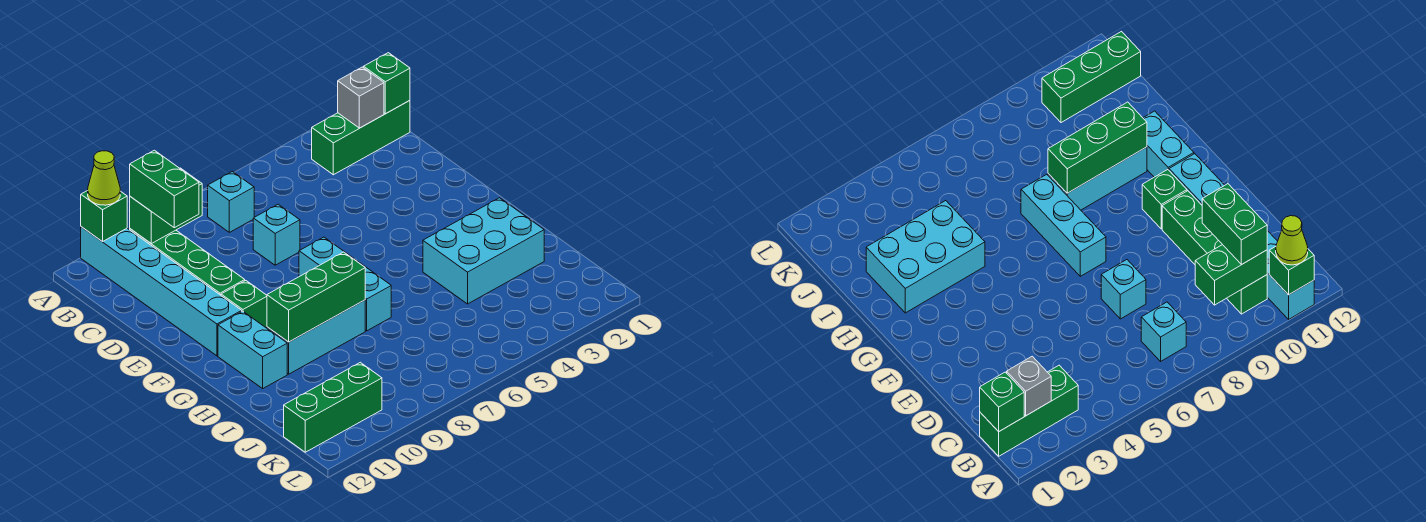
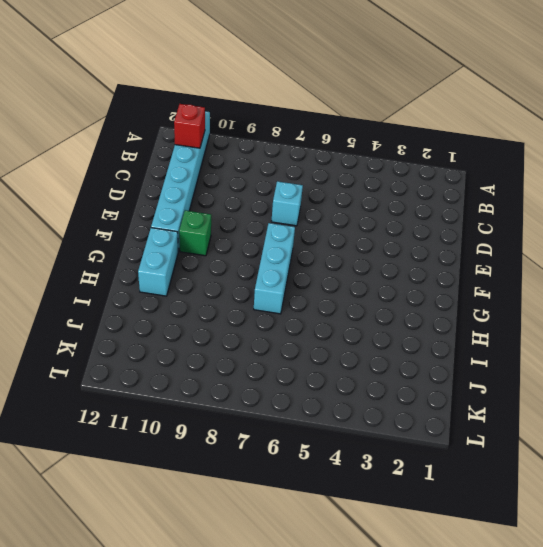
red 1x1 brick [174,104,205,148] -> none
none -> green 1x3 brick [312,101,410,175]
none -> cyan 1x1 brick [208,172,254,232]
none -> green 1x4 brick [130,229,245,295]

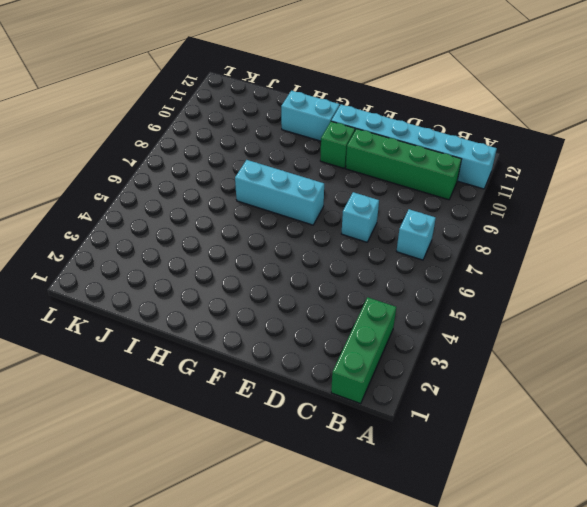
none -> cyan 2x3 brick [423,198,544,304]
none -> cyan 1x3 brick [267,300,365,374]
none -> green 1x3 brick [284,362,382,452]

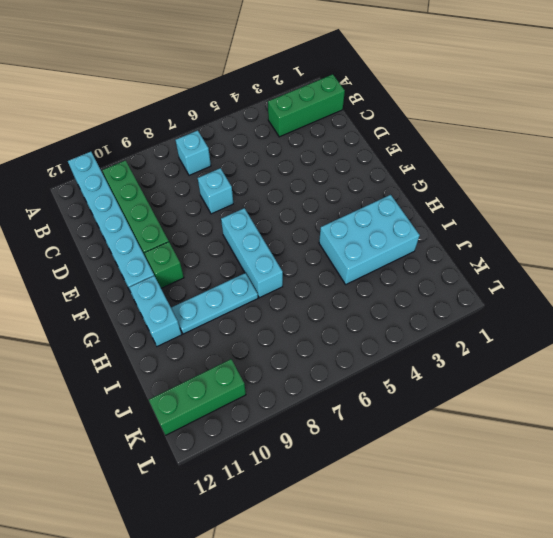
cyan 1x3 plate [171,273,258,334] -> cyan 1x3 brick [267,300,365,374]
none -> green 1x1 brick [81,191,127,242]
none -> green 1x1 brick [364,53,410,114]
none -> grey 1x1 brick [338,67,384,128]

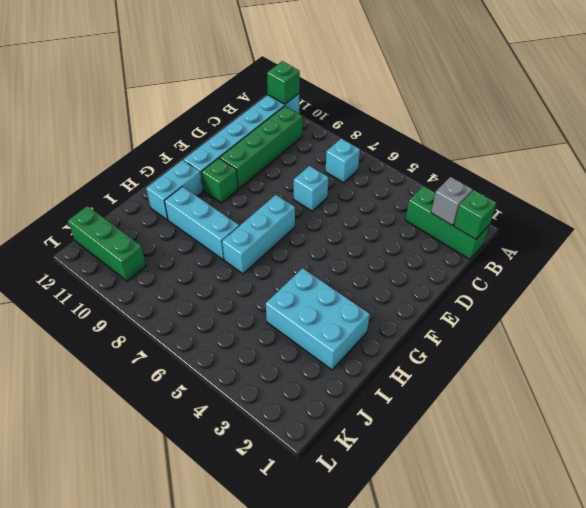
none -> green 1x2 brick [130,168,202,244]
none -> green 1x3 brick [267,252,365,342]
none -> lime 1x1 cone [88,151,120,205]

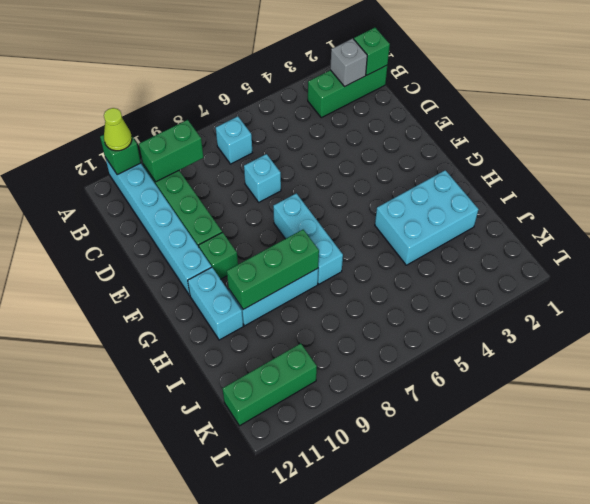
none -> green 1x2 brick [130,150,199,228]

